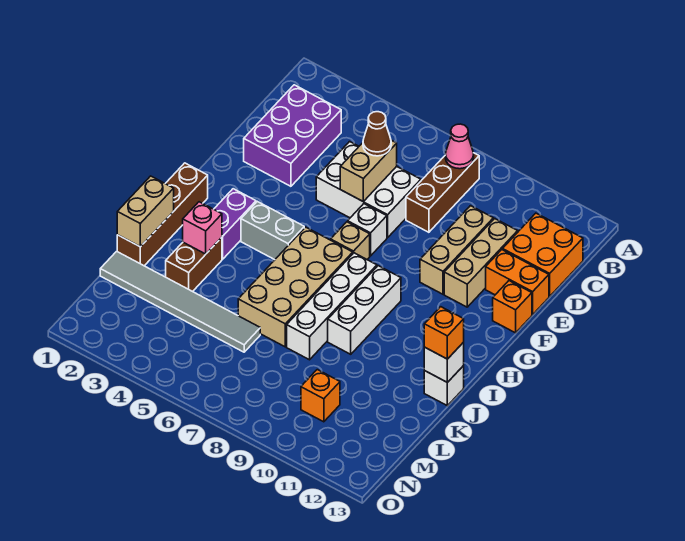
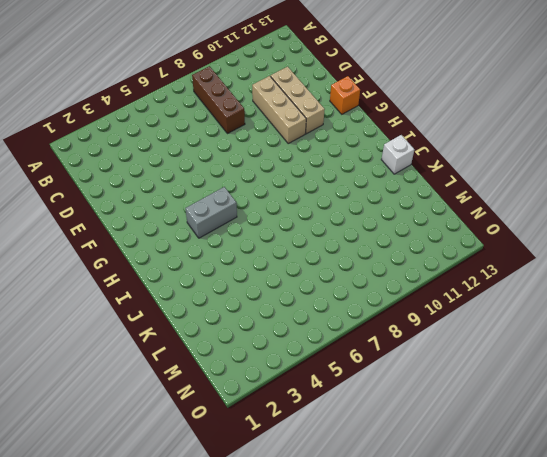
none -> purple 2x3 brick [244,85,341,186]
none -> orange 2x2 brick [503,213,583,296]
none -> white 2x3 brick [316,142,421,238]

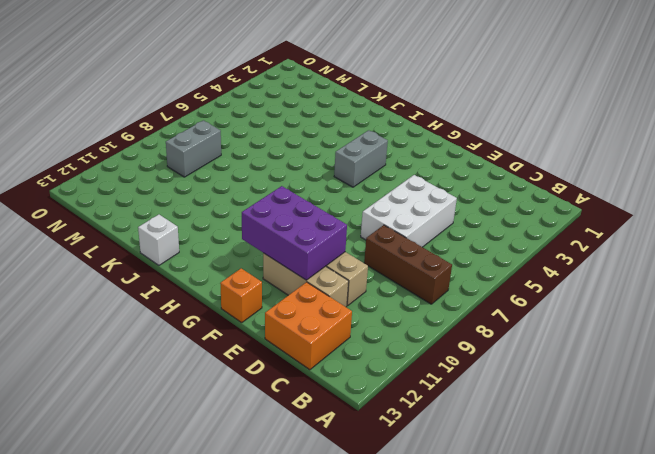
purple 2x3 brick [242,186,347,280] -> purple 2x3 brick moved to [244,85,341,186]
grey 1x2 brick [166,120,221,177] -> none
none -> orange 1x2 brick [486,250,549,315]
none -> white 1x1 brick [348,204,387,256]
none -> tan 1x1 brick [331,222,370,259]

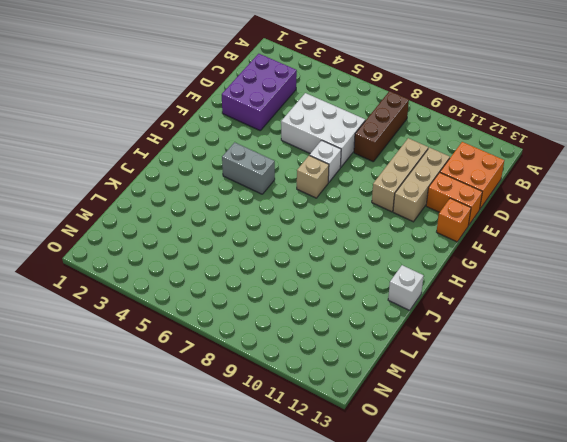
none -> brown 1x4 brick [117,163,208,266]
none -> purple 1x2 brick [214,189,256,259]
none -> tan 2x4 brick [238,227,353,347]

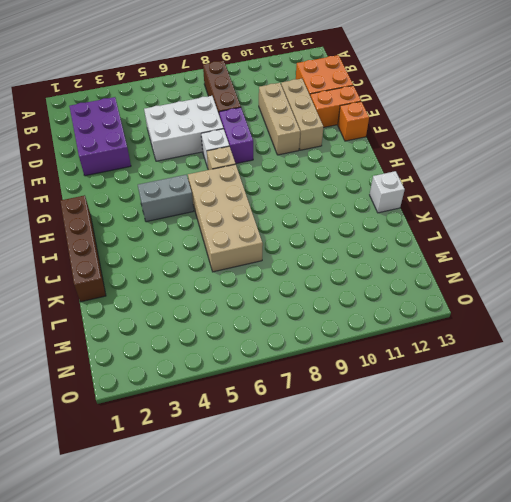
purple 1x2 brick [219,108,253,164] -> purple 1x2 brick moved to [214,189,256,259]
none -> white 1x4 brick [287,253,377,360]
none -> white 1x3 brick [328,266,401,354]
none -> brown 1x2 brick [166,237,222,292]

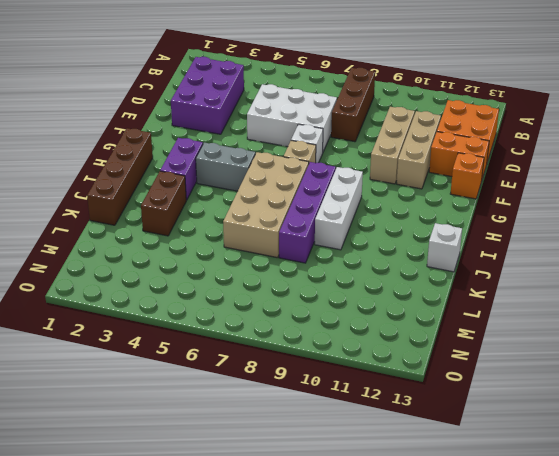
purple 1x4 brick [279,162,336,263] -> white 1x4 brick [287,253,377,360]
none -> grey 1x6 tile [100,251,260,352]
none -> orange 1x1 brick [301,370,340,422]
none -> pink 1x1 cone [445,124,474,169]

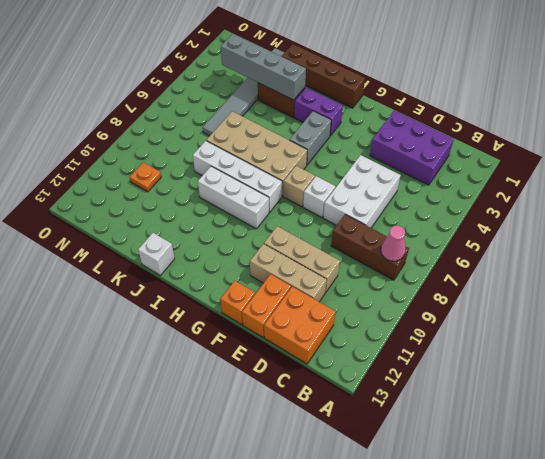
grey 1x4 brick [221,34,306,100] -> pink 1x1 brick [183,202,222,254]
orange 1x1 plate [130,163,161,192] -> orange 1x1 brick [301,370,340,422]
none -> tan 1x2 brick [340,140,397,202]
none -> tan 1x2 brick [117,176,174,247]
none -> white 1x1 brick [424,342,464,383]

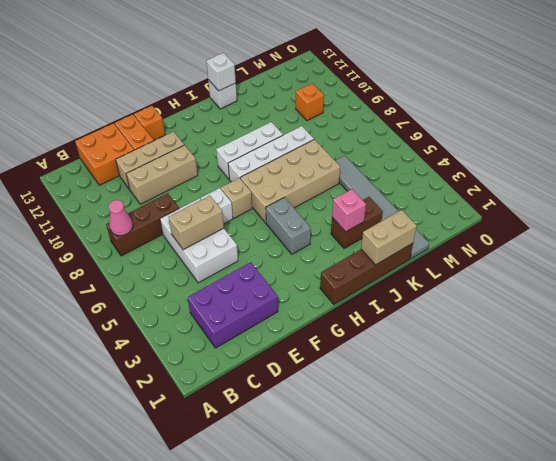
none -> purple 1x2 brick [214,189,256,259]
none -> brown 1x1 cone [363,112,391,156]
none -> orange 1x1 brick [424,307,464,359]

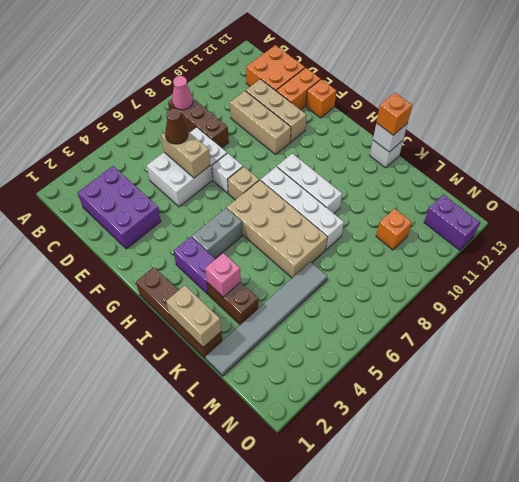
purple 1x2 brick [424,195,480,250] -> none

